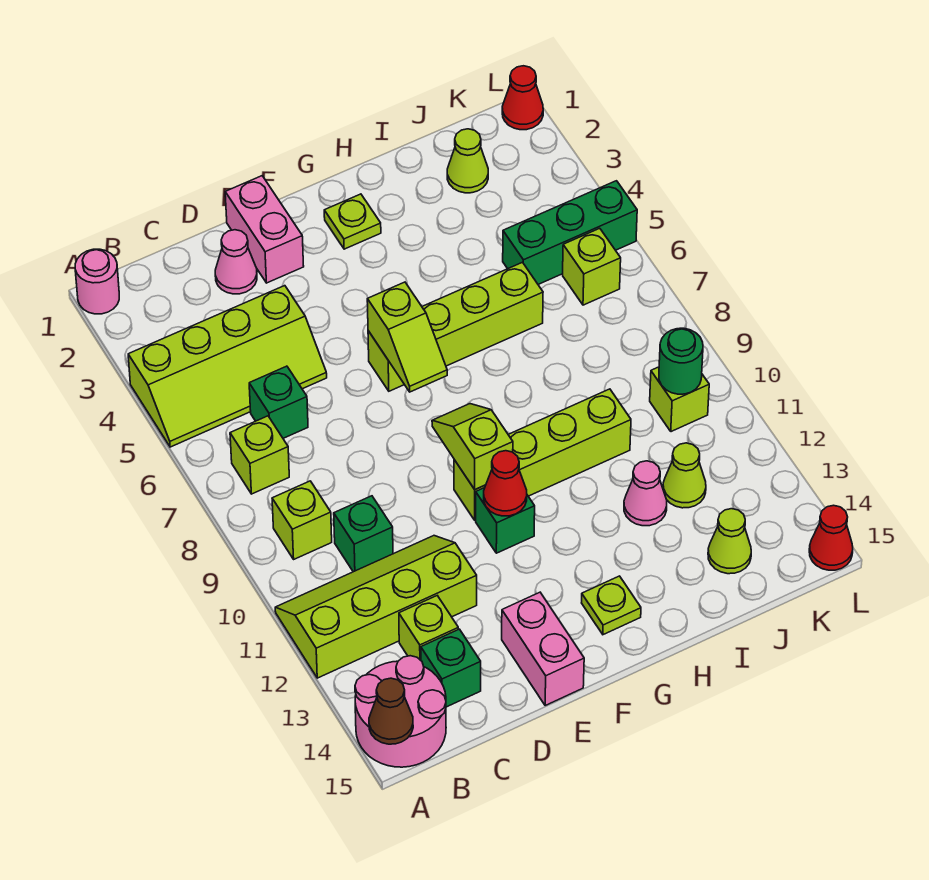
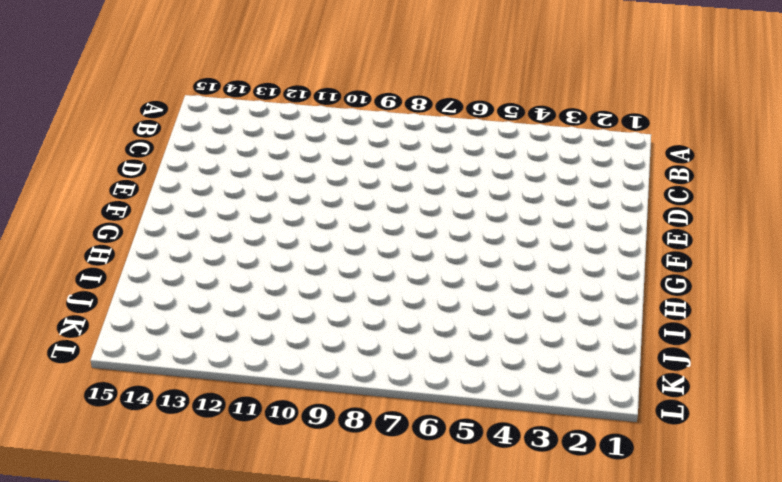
none -> pink 1x1 round brick [75,249,119,314]
none -> lime 2x4 slope [128,286,327,447]
none -> lime 2x4 slope [275,536,477,678]
none -> pink 2x2 round brick [355,656,446,767]

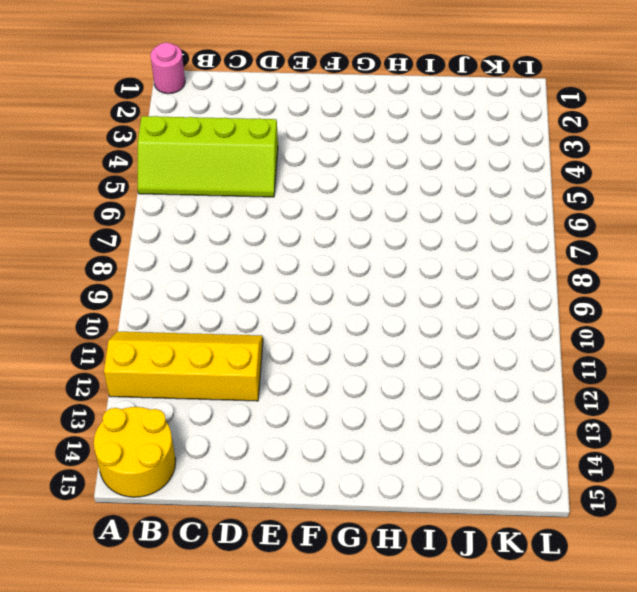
yellow 2x4 slope [104,332,263,401] -> lime 2x4 slope [275,536,477,678]
yellow 2x2 round brick [94,407,176,497] -> pink 2x2 round brick [355,656,446,767]
none -> lime 1x1 brick [230,416,289,494]
none -> lime 1x1 brick [272,481,332,559]
none -> green 1x1 brick [249,366,308,438]
none -> green 1x1 brick [334,496,393,572]

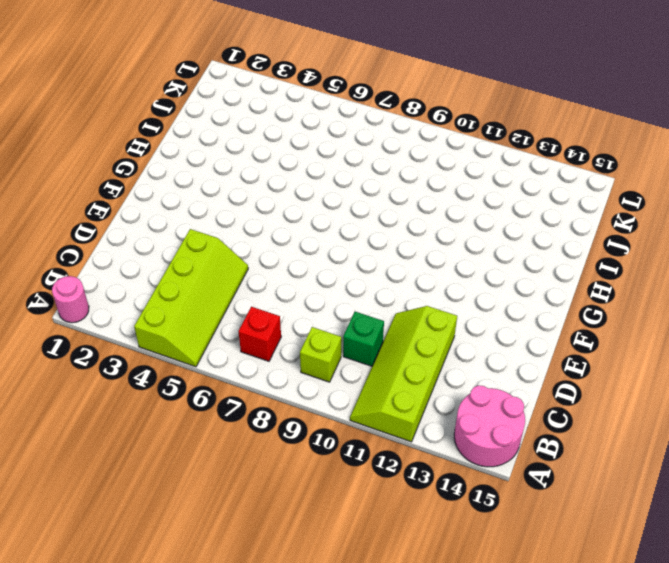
red 1x1 brick [239,307,281,361] -> lime 1x1 brick [230,416,289,494]
none -> green 1x1 brick [249,366,308,438]
none -> lime 1x1 brick [399,596,458,660]
none -> green 1x1 brick [421,629,481,707]
none -> pink 1x1 cone [215,230,257,294]

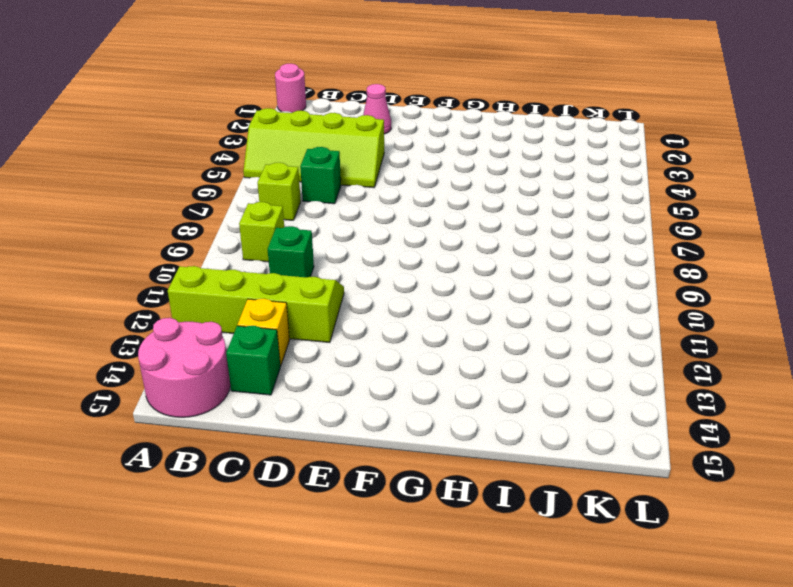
yellow 1x1 brick [238,299,289,366] -> lime 1x1 brick [399,596,458,660]
none -> pink 1x2 brick [225,176,304,283]
none -> pink 1x2 brick [502,592,584,706]
none -> lime 1x4 brick [368,262,543,391]
none -> lime 1x4 brick [454,389,631,520]

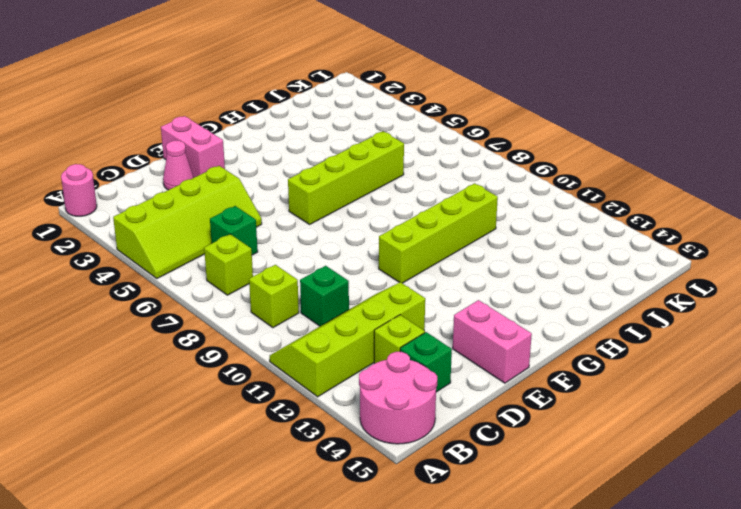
none -> green 1x1 brick [476,488,535,553]
none -> lime 1x1 plate [324,194,381,249]
none -> lime 1x1 plate [582,576,641,635]
none -> pink 1x1 cone [624,461,667,526]

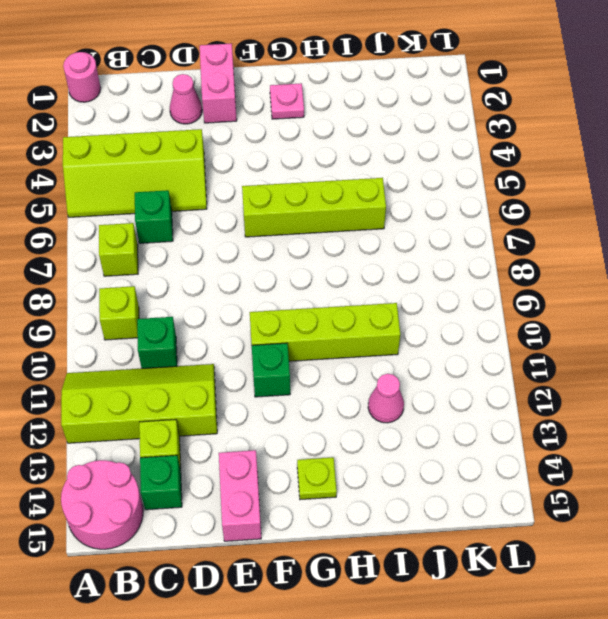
pink 1x1 plate [270,83,304,119] -> lime 1x1 plate [324,194,381,249]
none -> lime 1x1 cone [447,129,488,193]
none -> green 1x3 brick [503,181,637,284]
none -> lime 1x1 cone [663,443,706,508]
none -> lime 1x1 cone [708,509,751,574]

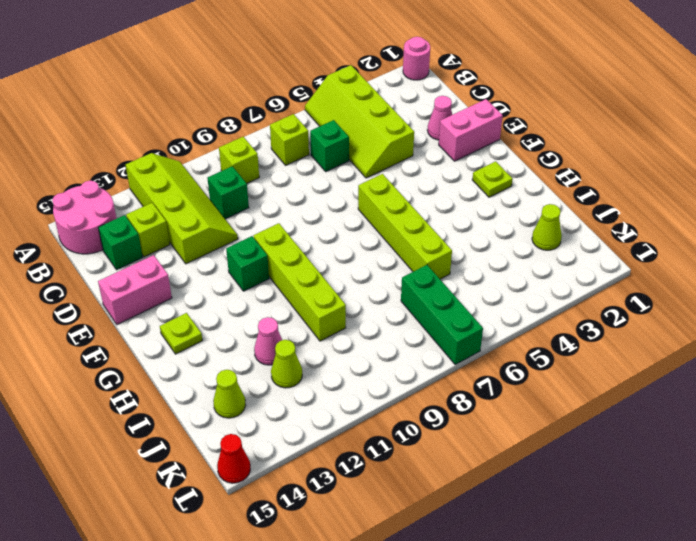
green 1x3 brick [401,265,483,364] -> green 1x3 brick moved to [503,181,637,284]
none -> lime 1x1 brick [563,228,621,305]
none -> lime 1x1 brick [650,367,709,432]
none -> red 1x1 cone [502,66,543,130]
none -> brown 1x1 cone [369,678,413,744]

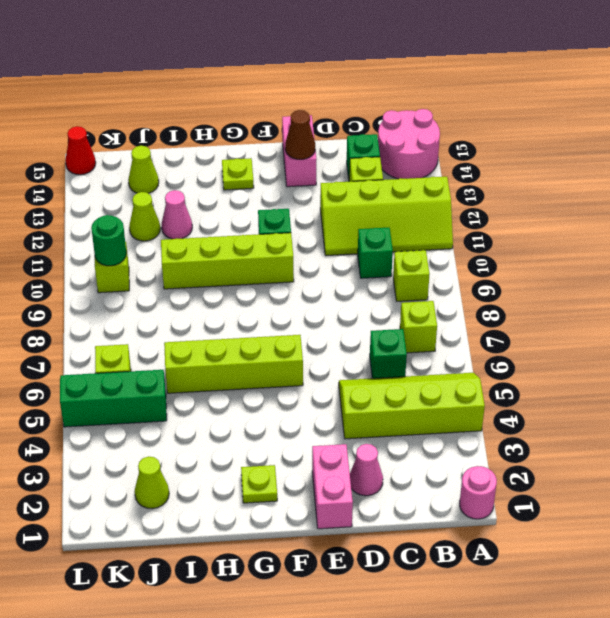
brown 1x1 cone [285,110,315,160] -> brown 1x1 cone moved to [369,678,413,744]
none -> red 1x1 cone [502,66,543,130]
none -> lime 1x2 slope [367,282,447,392]
none -> lime 1x2 slope [432,404,513,490]
none -> red 1x1 cone [484,451,527,516]

